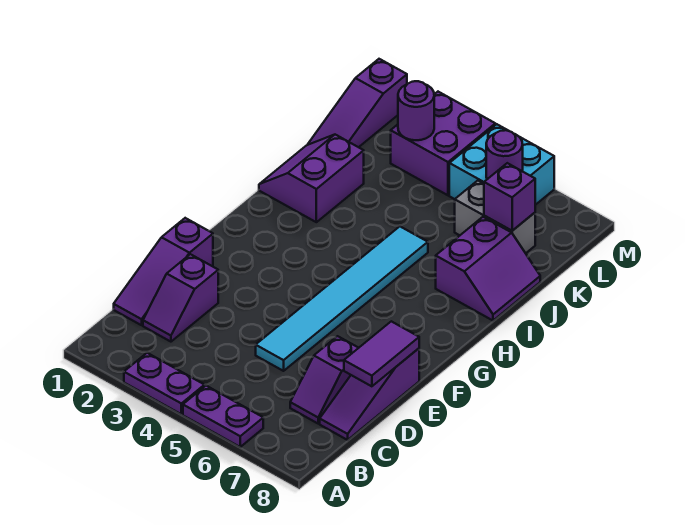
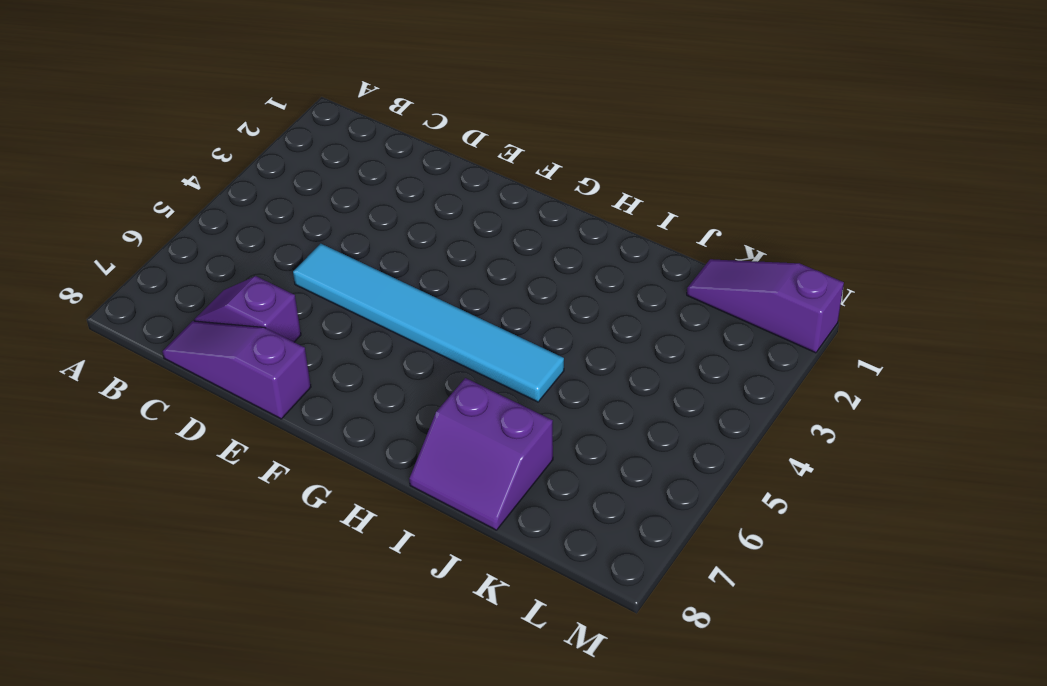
none -> purple 1x2 plate [124,353,205,414]
none -> purple 1x2 plate [183,386,263,447]
none -> purple 1x3 slope [114,218,213,325]

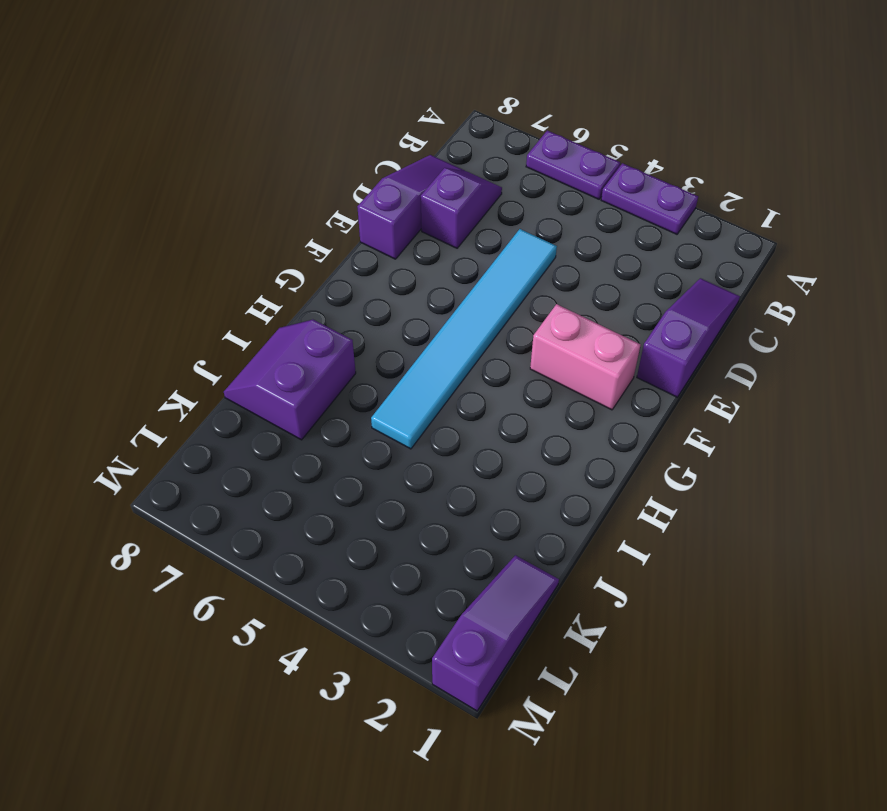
pink 1x2 brick [530,304,640,410] -> none
none -> purple 1x2 slope [143,254,218,342]
none -> purple 2x2 slope [259,135,364,222]
none -> grey 1x2 brick [455,181,535,253]

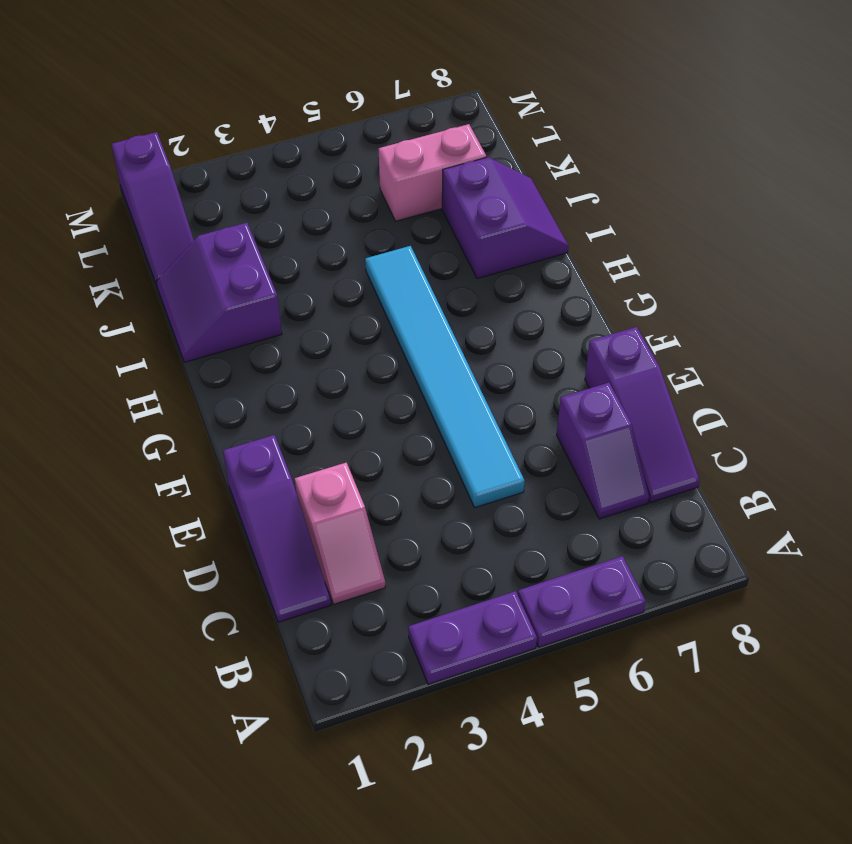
pink 1x2 slope [295,463,385,604] -> purple 1x2 slope [143,254,218,342]
pink 1x2 brick [379,124,486,221] -> grey 1x2 brick [455,181,535,253]
none -> purple 2x2 brick [391,92,495,195]
none -> cyan 2x2 brick [449,124,554,205]
none -> purple 1x2 tile [344,321,419,386]

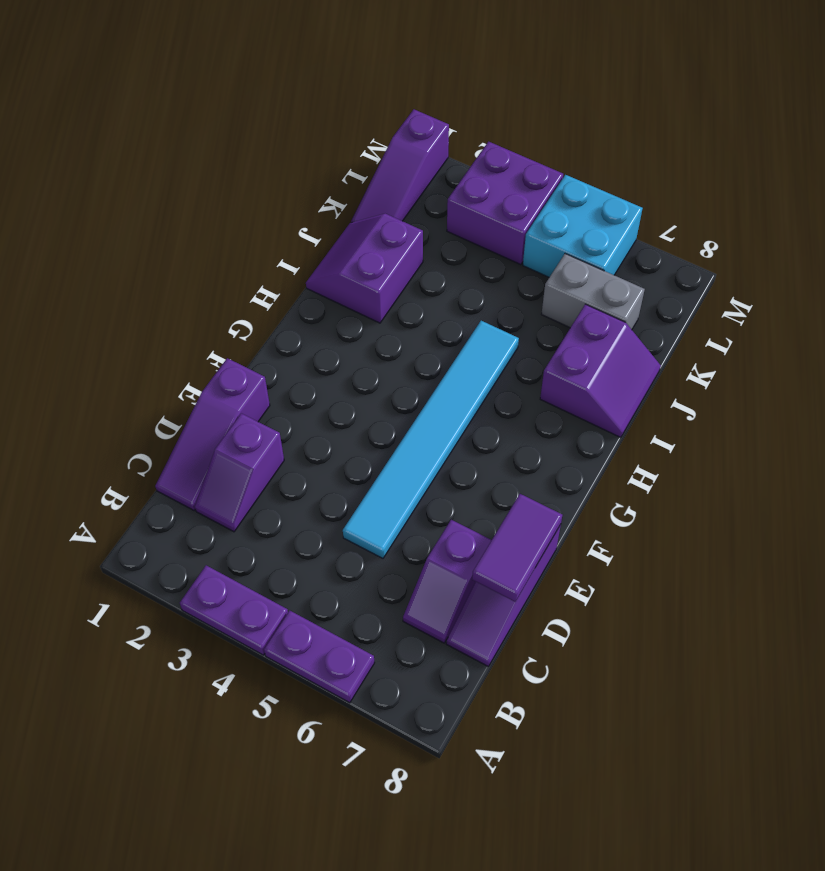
none -> purple 1x1 brick [484,163,535,231]
none -> purple 1x1 round brick [398,81,434,140]
none -> purple 1x1 round brick [486,130,523,179]

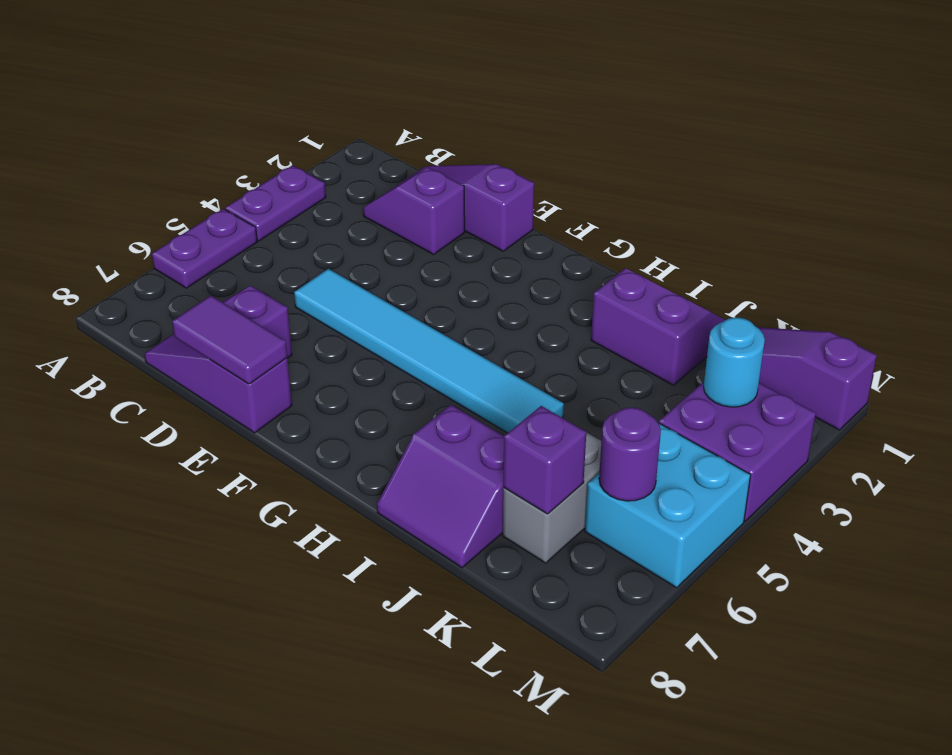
cyan 1x1 round brick [704,318,765,407] -> purple 1x1 round brick [398,81,434,140]

